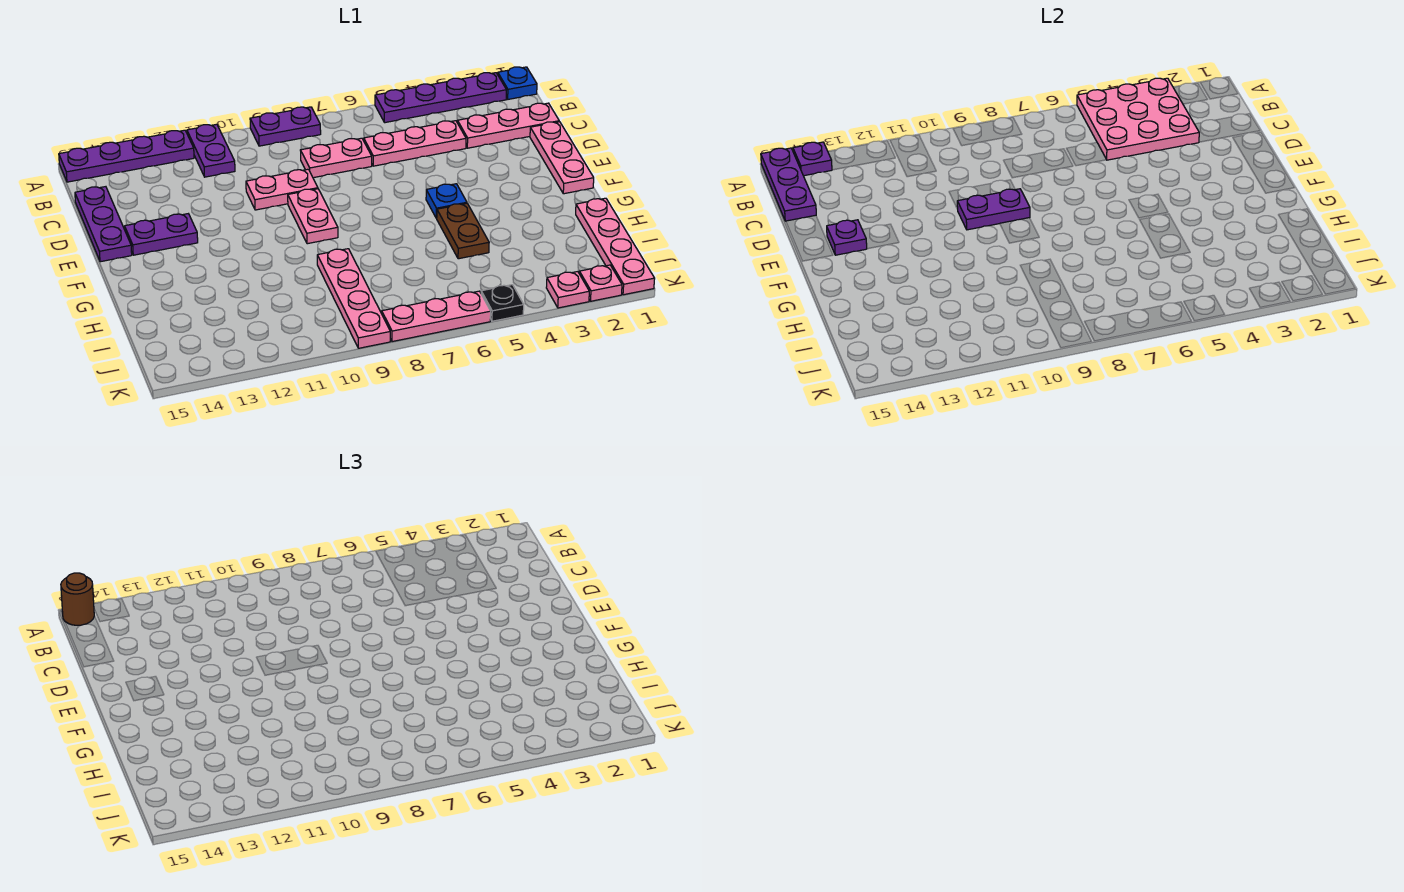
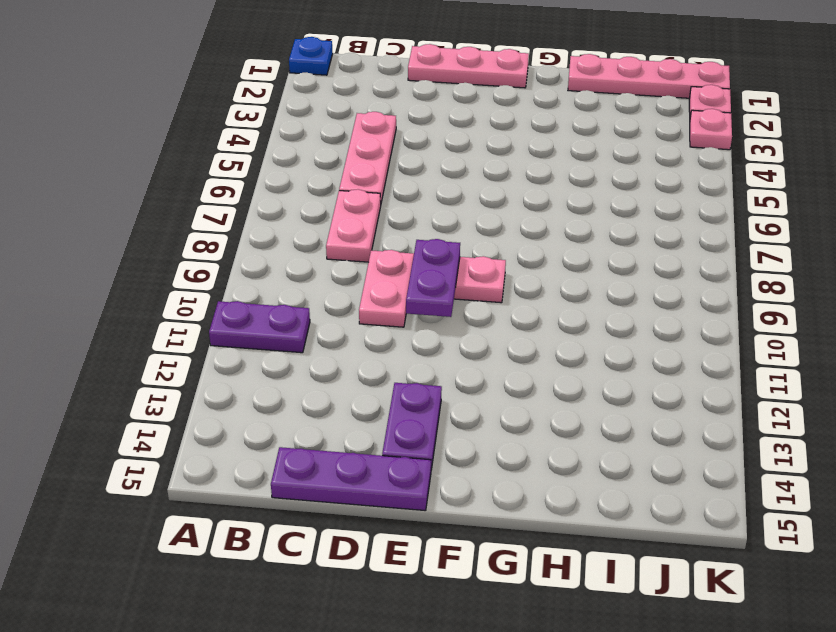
none -> purple 1x4 plate [375,73,506,123]
none -> purple 1x2 plate [250,107,321,146]
none -> purple 1x4 plate [59,130,194,182]

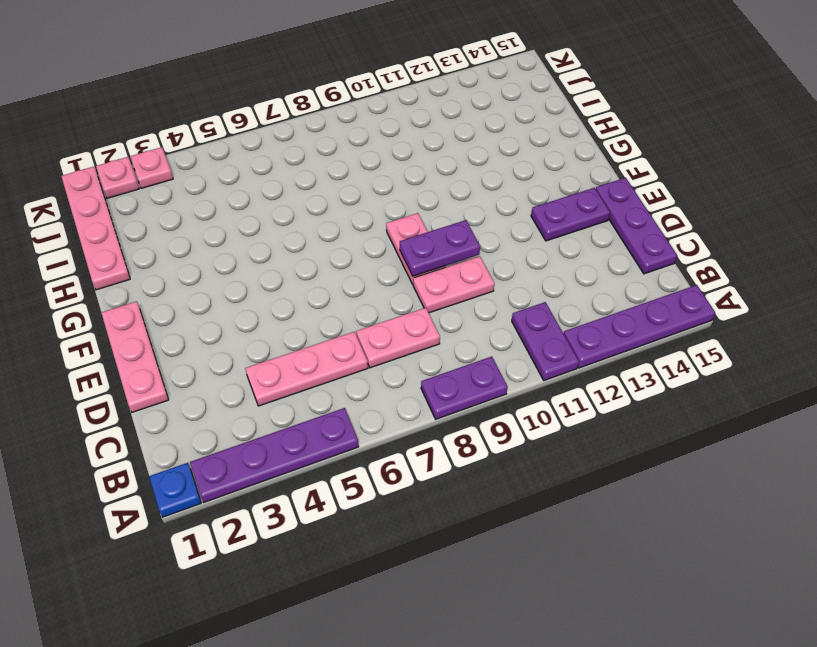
none -> pink 1x3 plate [457,103,559,148]
none -> blue 1x1 plate [426,184,467,218]
none -> brown 1x2 plate [436,203,489,259]

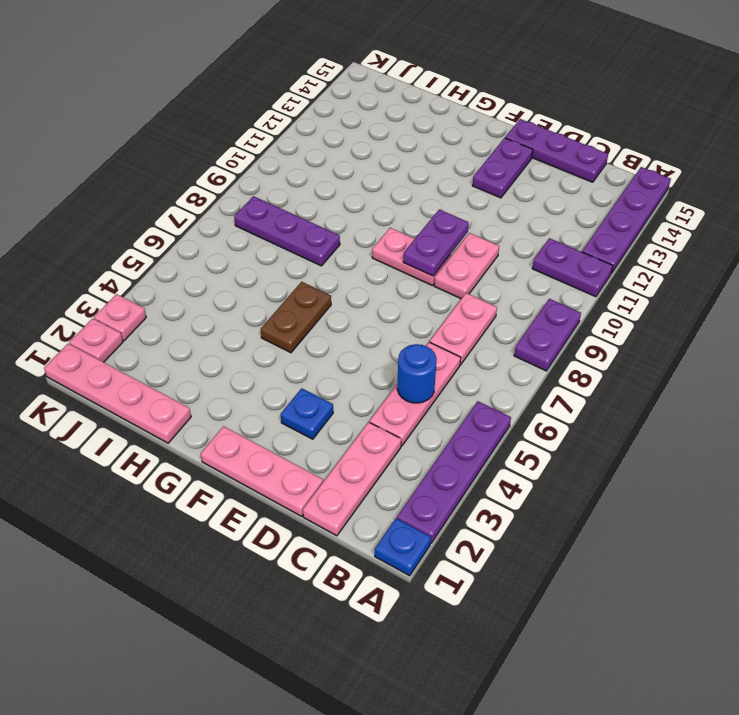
blue 1x1 round brick [397,344,437,403] -> pink 3x3 plate [1077,78,1199,160]
blue 1x1 plate [281,388,333,439] -> blue 1x1 plate moved to [426,184,467,218]
brown 1x2 plate [261,282,331,353] -> brown 1x2 plate turned to [436,203,489,259]
purple 1x3 plate [234,196,340,266] -> purple 1x3 plate moved to [761,148,816,221]
none -> pink 1x4 plate [317,249,390,348]
none -> black 1x1 plate [481,285,524,321]
none -> pink 1x3 plate [382,291,491,342]

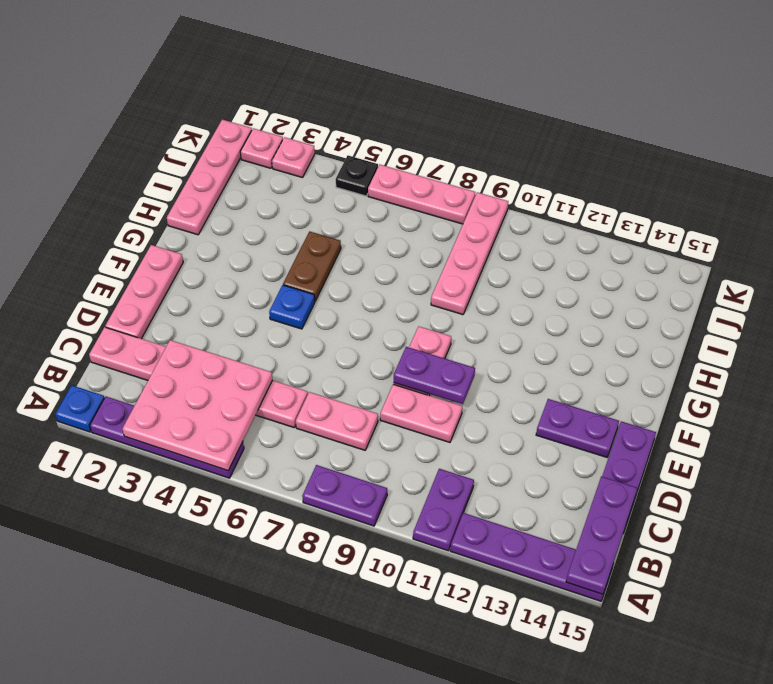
none -> purple 1x1 plate [793,142,832,176]
none -> purple 1x1 plate [827,220,867,255]
none -> brown 1x1 round brick [61,573,94,625]

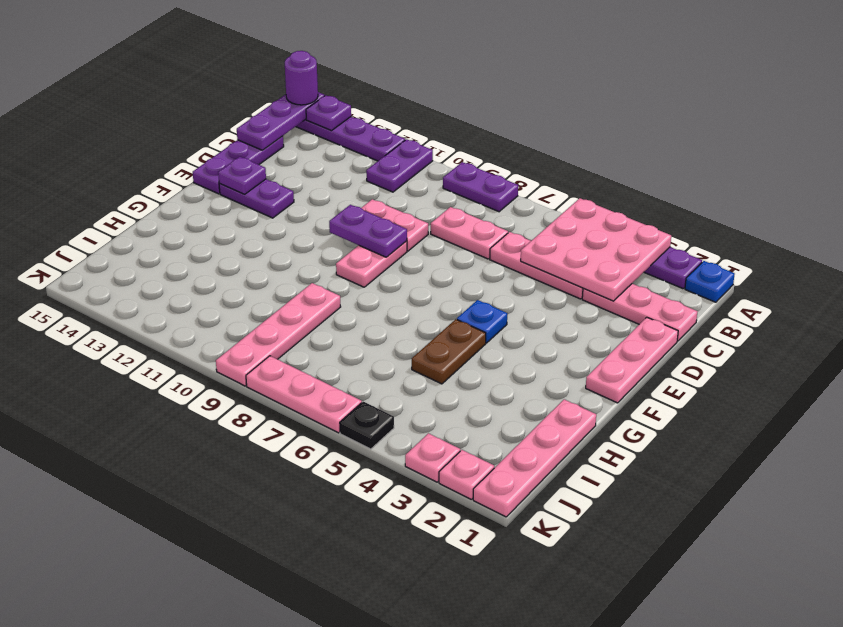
purple 1x1 round brick [285,51,318,105] -> brown 1x1 round brick [61,573,94,625]

